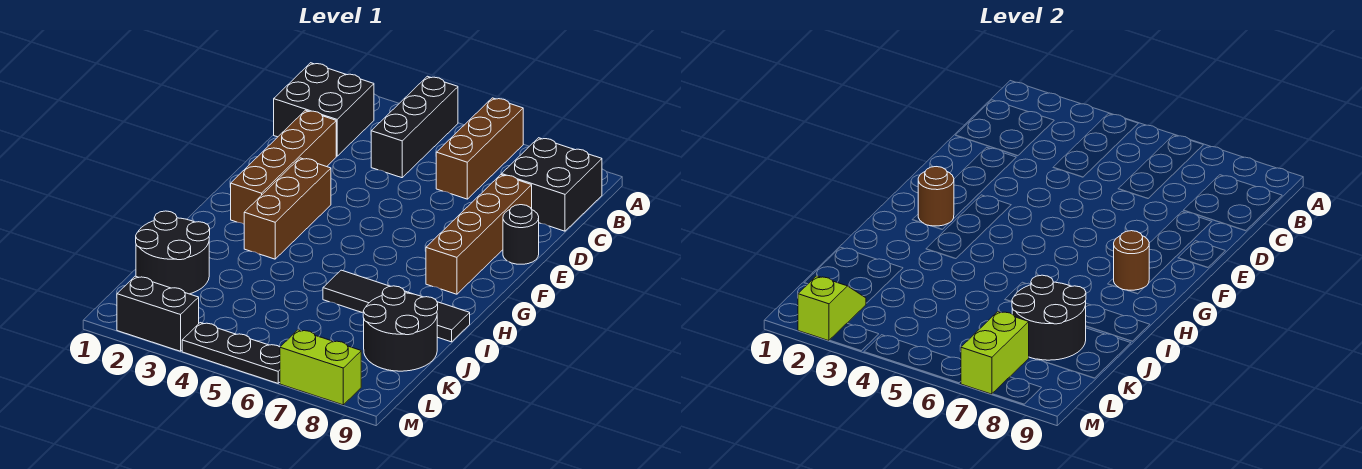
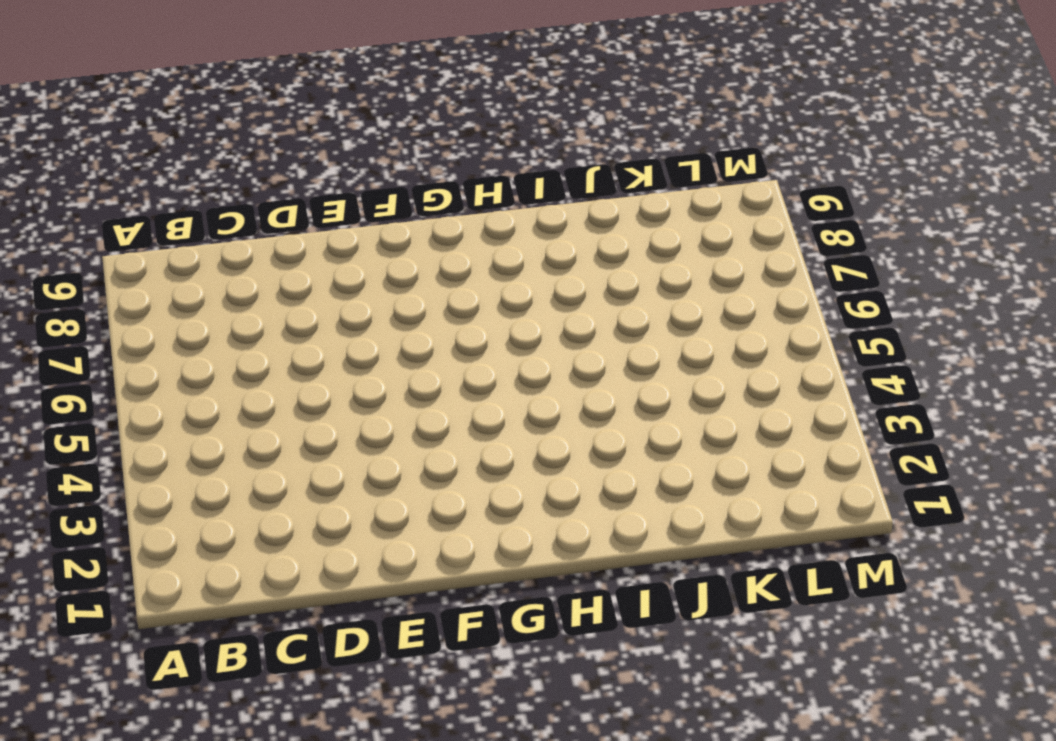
none -> black 1x3 brick [371,76,458,178]
none -> brown 1x3 brick [436,98,523,199]
none -> black 2x2 brick [274,63,374,156]

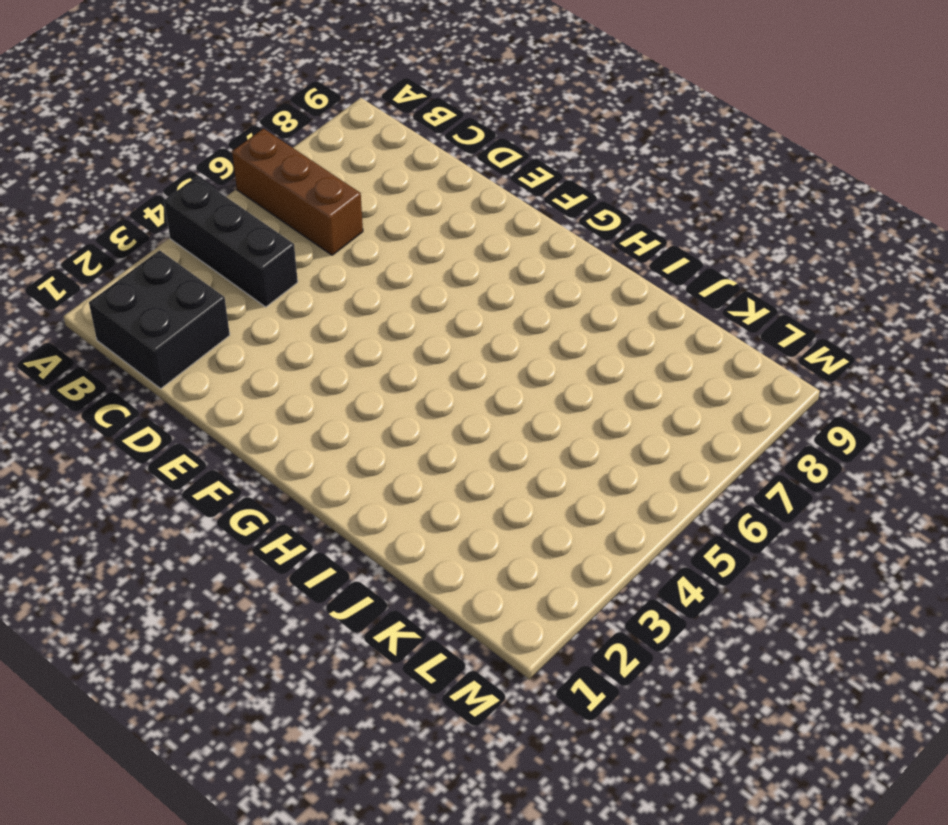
none -> black 2x2 brick [502,138,602,231]
none -> brown 1x4 brick [231,110,336,224]
none -> brown 1x4 brick [426,175,532,294]

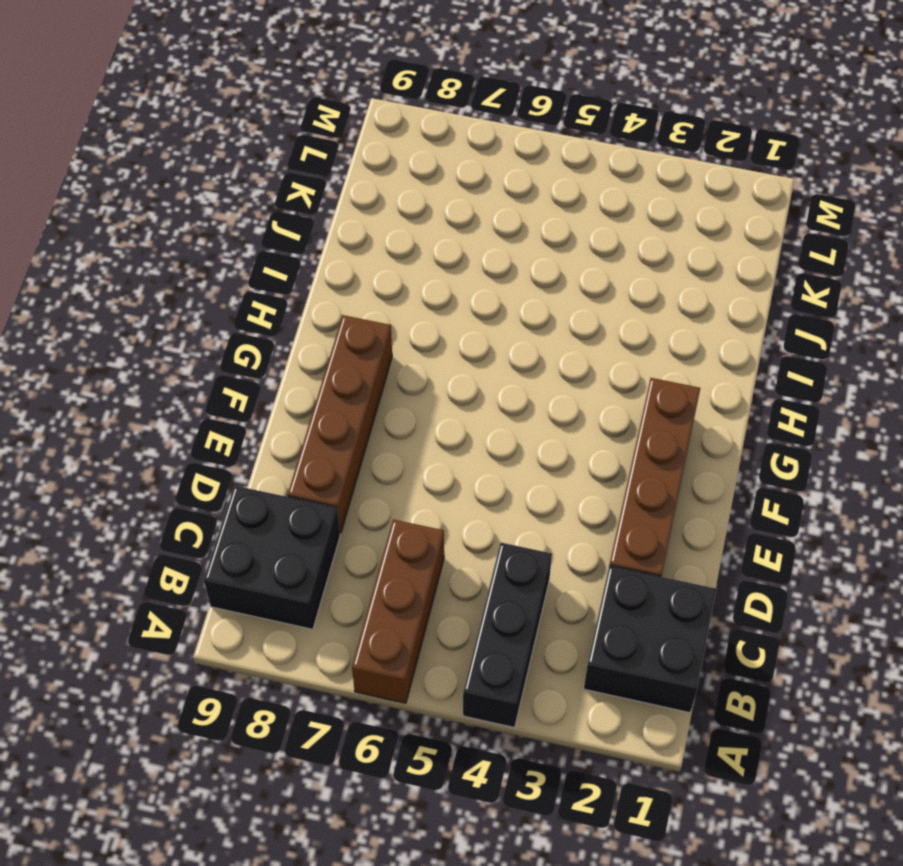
none -> black 1x1 round brick [503,205,539,264]
none -> brown 1x3 brick [244,158,331,259]
none -> black 1x4 tile [323,270,470,342]

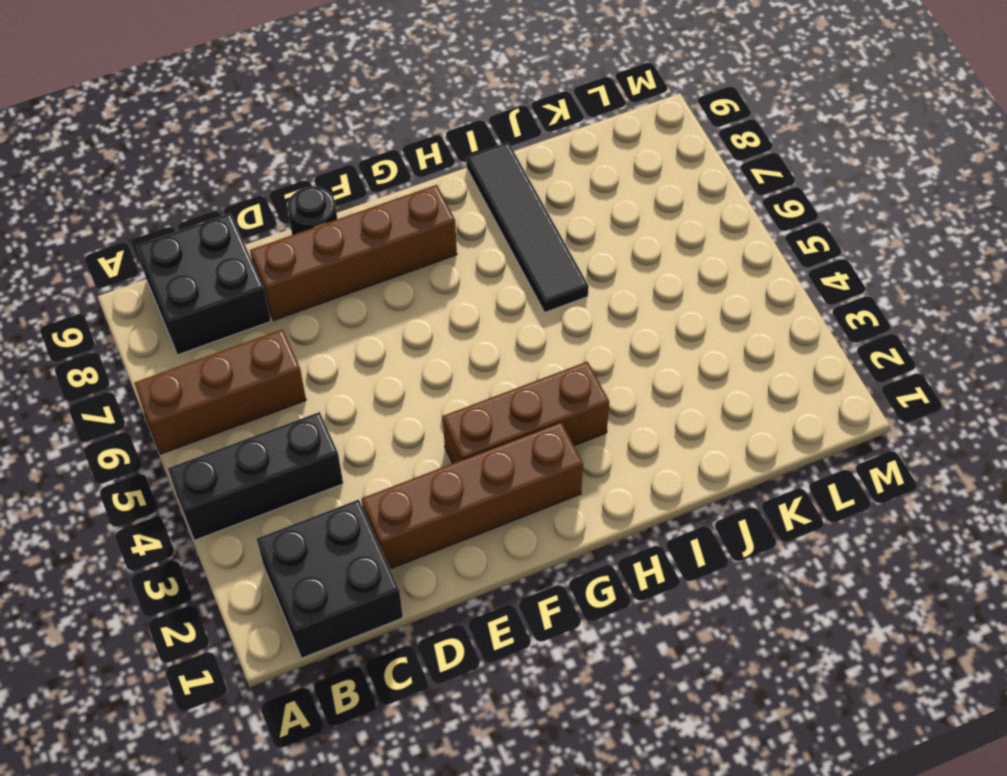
none -> black 2x2 round brick [136,211,210,294]
none -> black 2x2 round brick [363,286,438,371]
none -> black 1x2 brick [117,276,199,351]

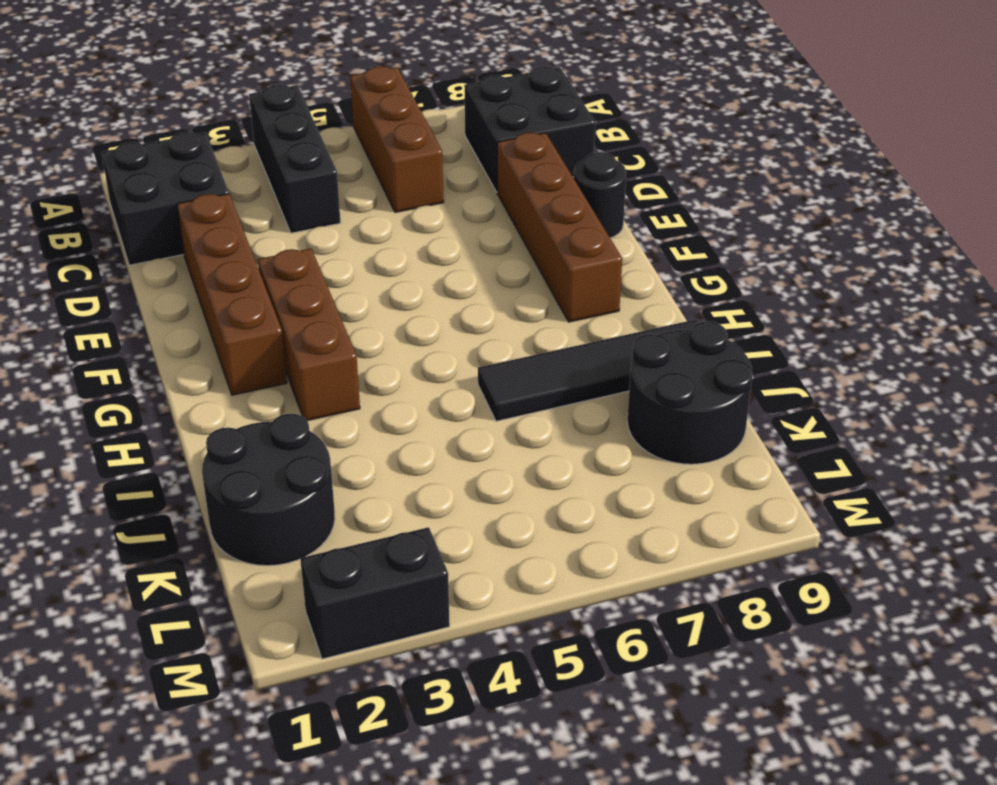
none -> black 1x3 plate [182,323,280,383]
none -> lime 1x2 brick [280,330,361,405]
none -> brown 1x1 round brick [918,167,954,226]

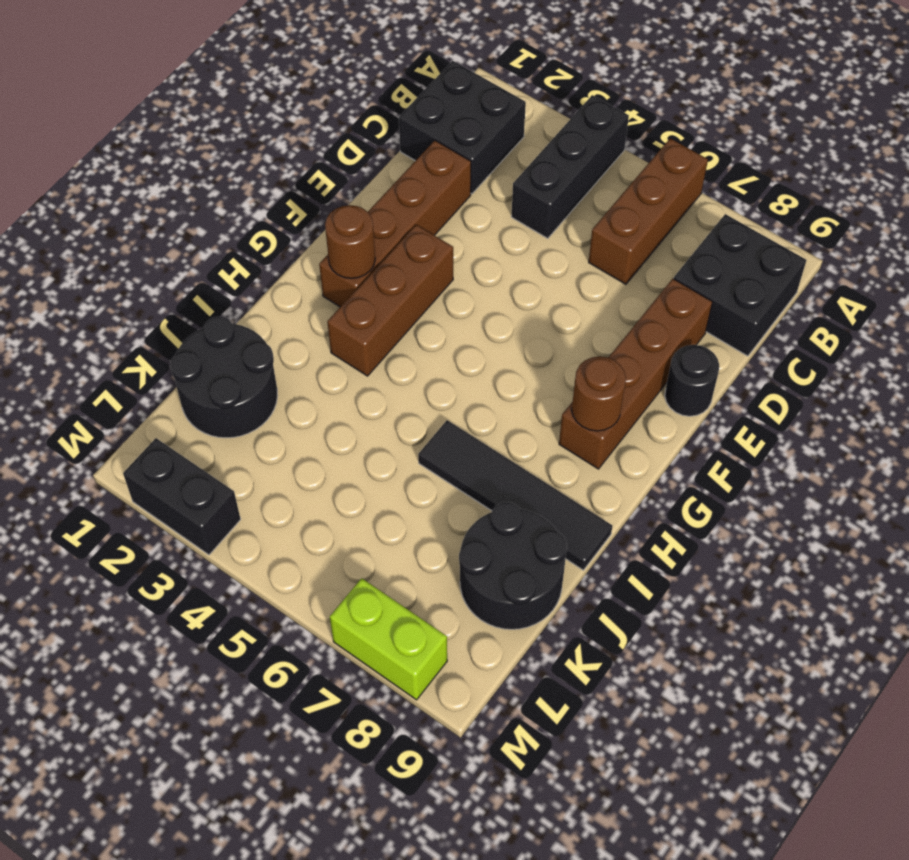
none -> black 1x3 plate [182,323,280,383]
none -> black 2x2 round brick [1012,275,1086,360]
none -> lime 1x2 slope [798,276,866,341]

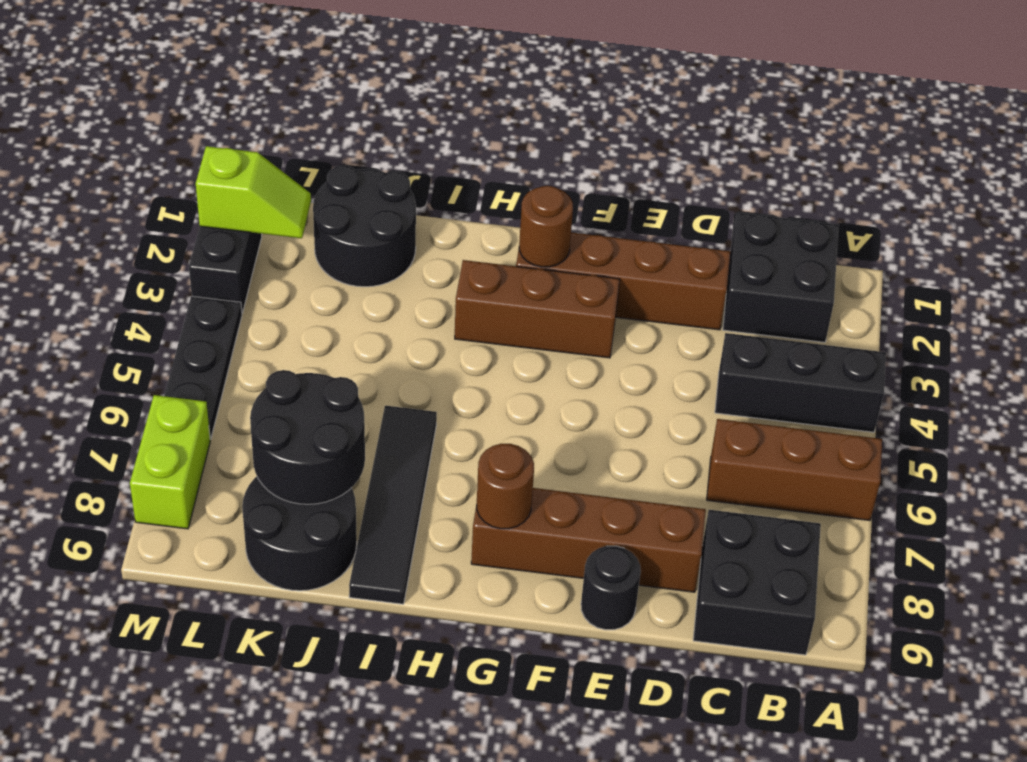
none -> lime 1x2 brick [961,312,1029,394]

